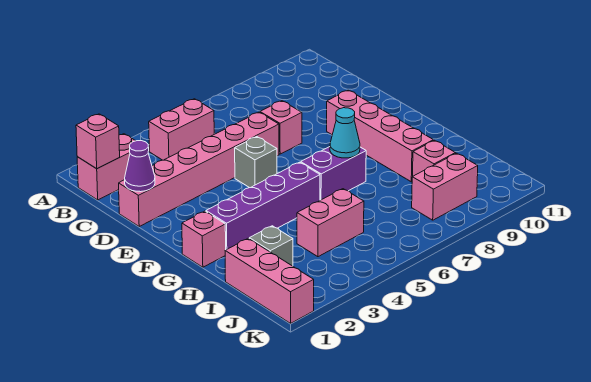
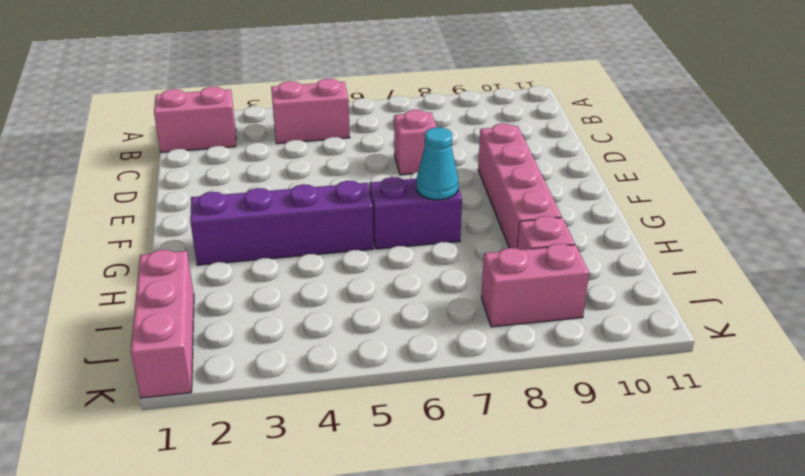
none -> pink 1x6 brick [119,112,279,226]
none -> grey 1x1 brick [235,137,277,188]
none -> pink 1x1 brick [182,211,226,267]

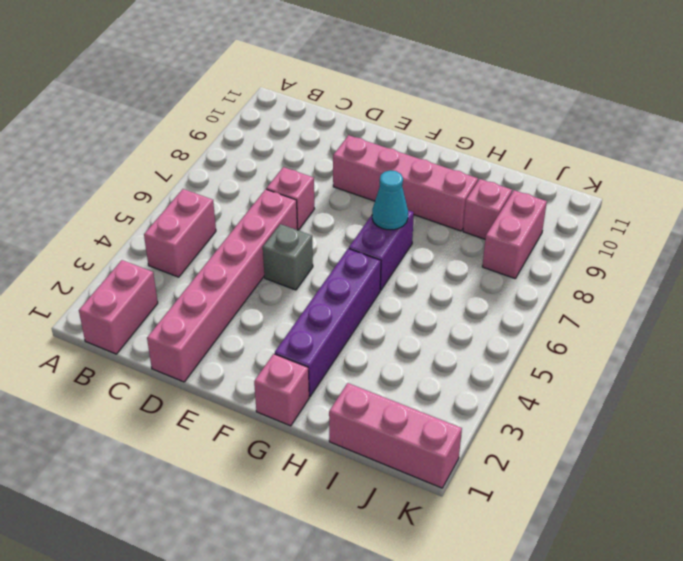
none -> grey 1x1 brick [249,226,293,266]
none -> pink 1x2 brick [297,189,364,257]
none -> pink 1x1 brick [76,114,120,169]

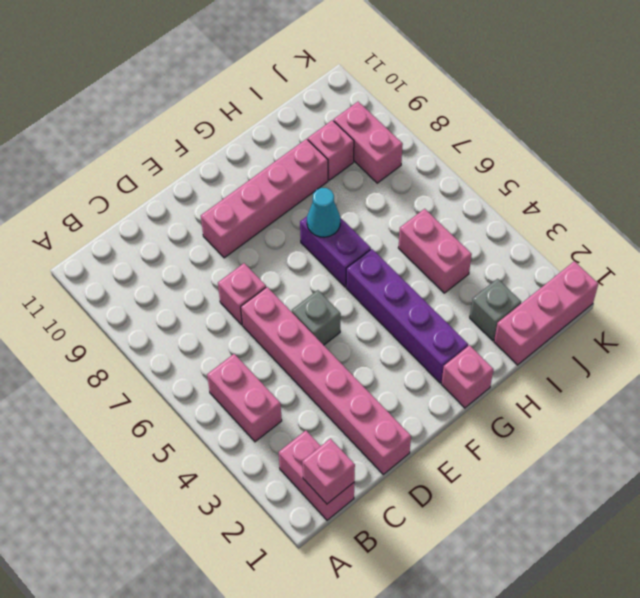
none -> purple 1x1 cone [125,141,155,192]

